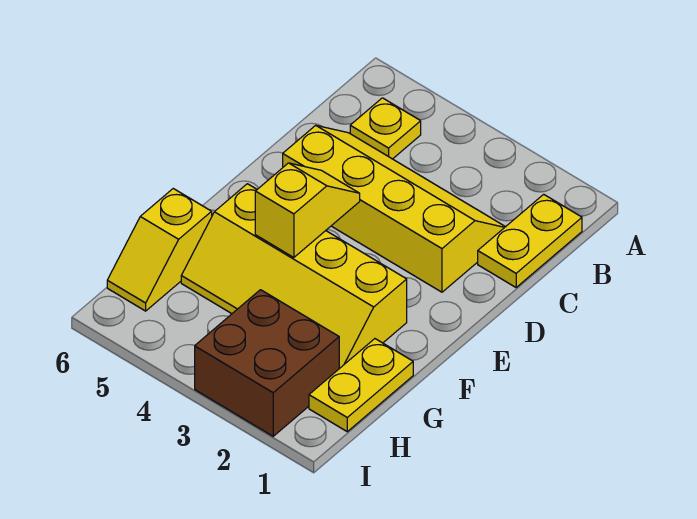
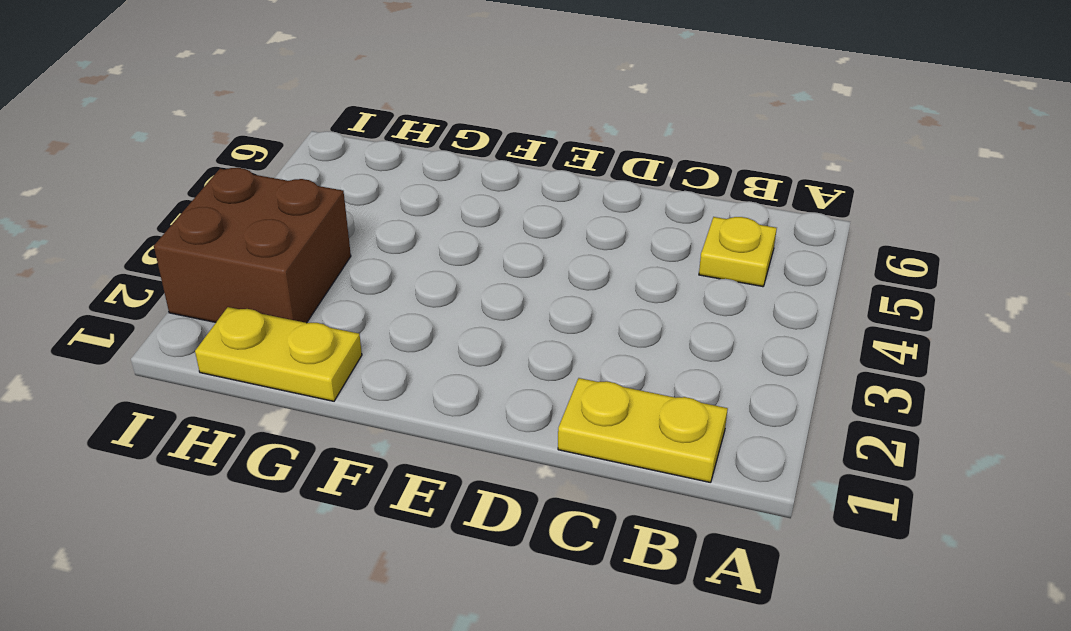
none -> yellow 2x4 slope [283,125,505,292]
none -> yellow 2x4 slope [181,184,407,369]

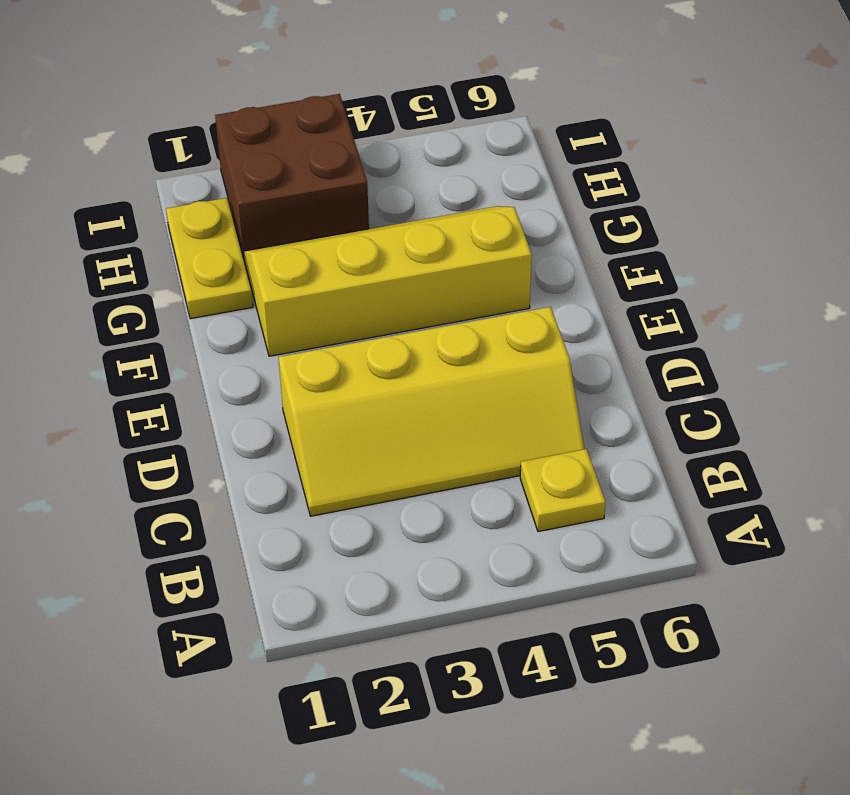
none -> yellow 1x2 plate [478,194,582,287]
none -> yellow 1x2 slope [107,189,212,311]

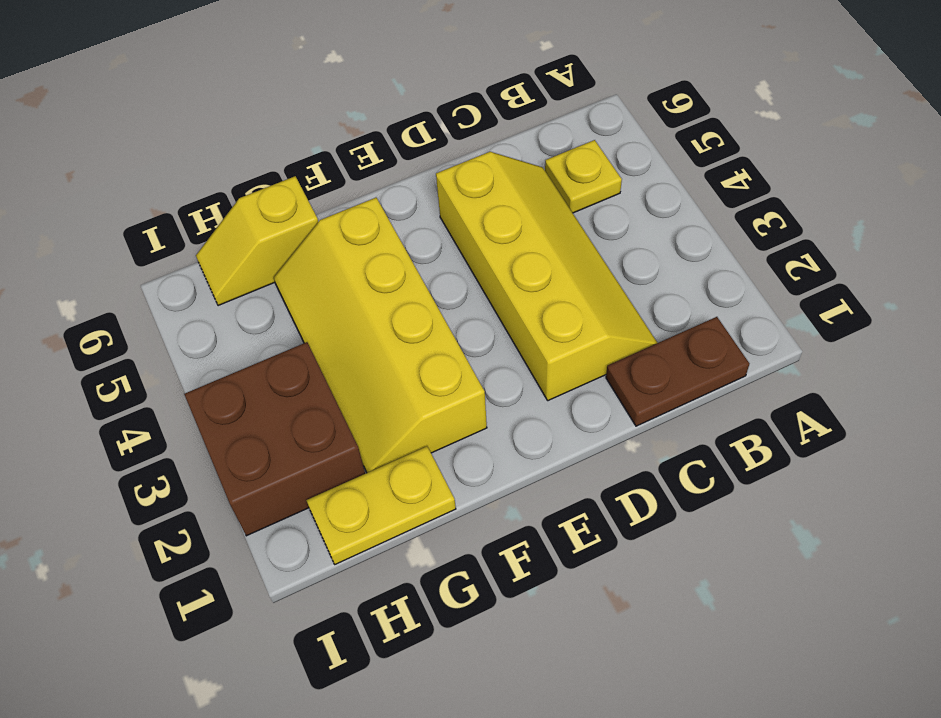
brown 1x2 plate [606,317,750,426] -> yellow 1x2 plate [478,194,582,287]
none -> yellow 1x2 slope [255,163,360,257]

